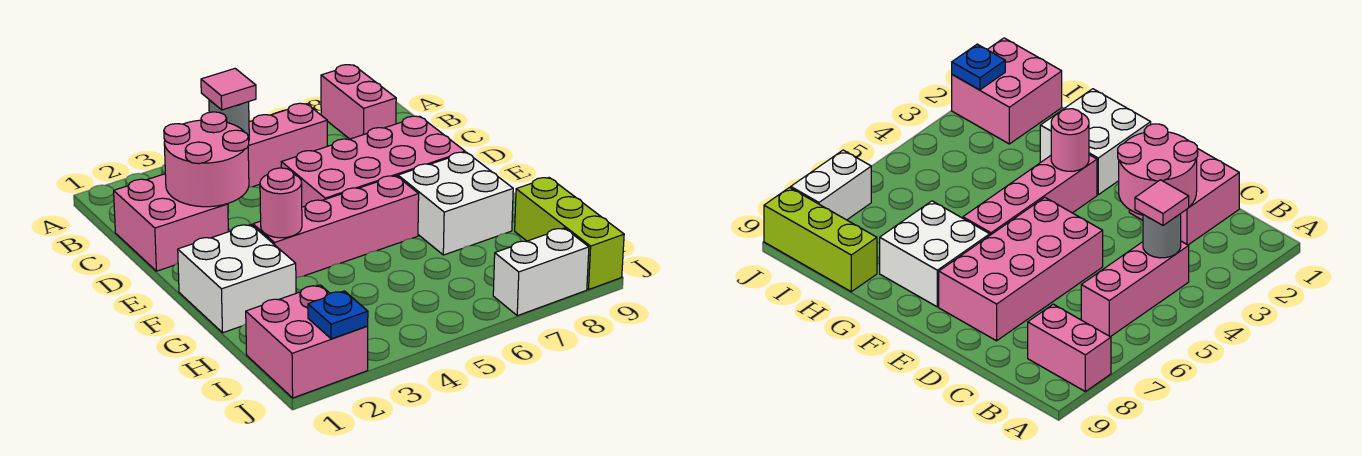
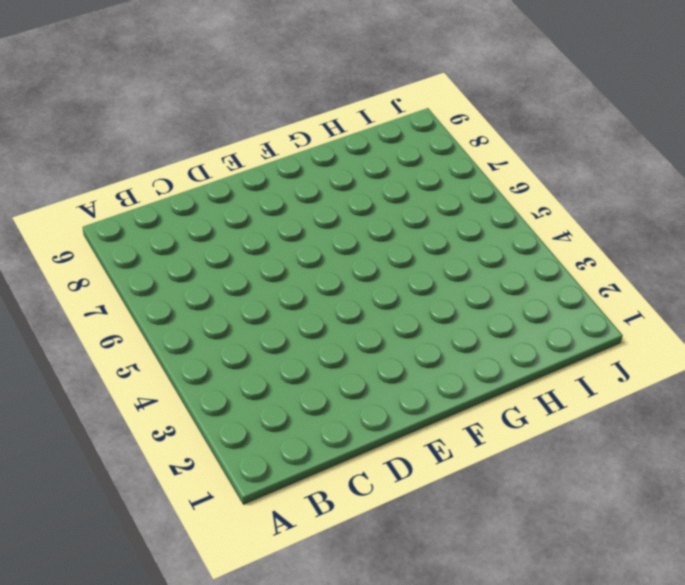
none -> pink 1x2 brick [321,65,396,139]
none -> pink 1x3 brick [248,103,327,187]
none -> pink 2x2 brick [114,174,228,271]

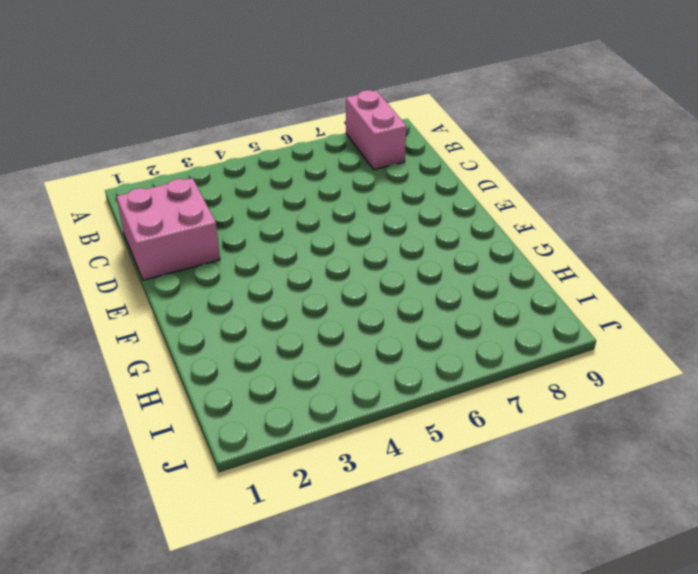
none -> pink 1x3 brick [248,103,327,187]
none -> pink 2x4 brick [281,116,465,207]
none -> white 2x2 brick [178,225,296,333]

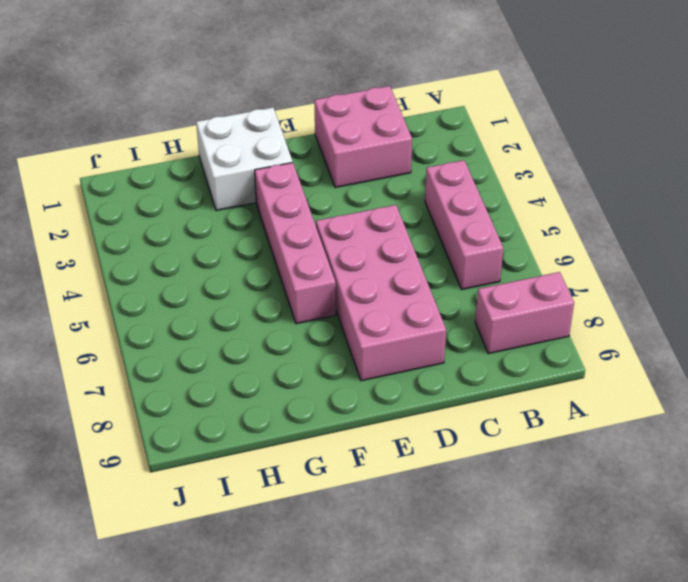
none -> white 2x2 brick [398,152,513,255]
none -> lime 1x3 brick [515,178,624,289]
none -> pink 2x2 brick [246,285,368,398]

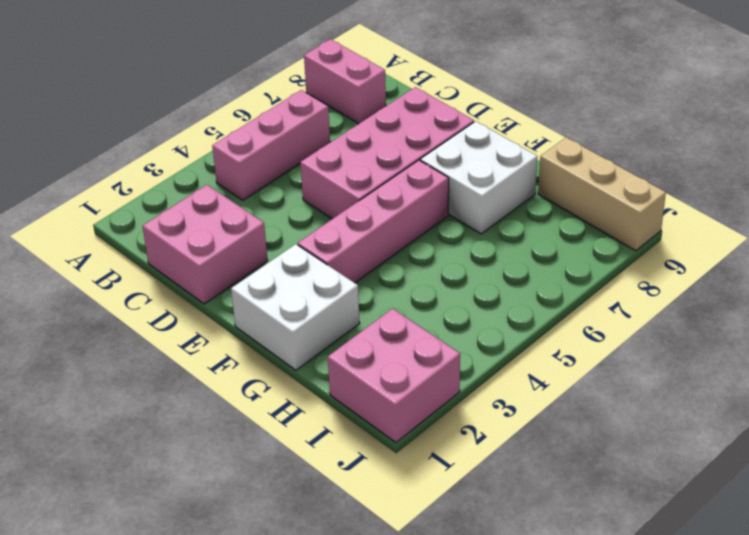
tan 1x3 brick [538,137,666,251] -> lime 1x3 brick [515,178,624,289]
none -> white 1x2 brick [493,228,589,316]
none -> grey 1x1 round brick [209,100,249,136]
none -> pink 2x2 round brick [164,112,249,207]

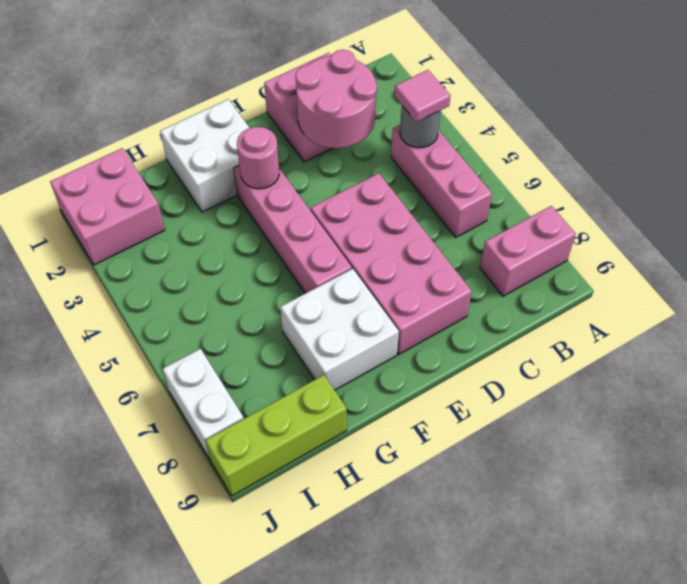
none -> blue 1x1 plate [308,291,368,339]

